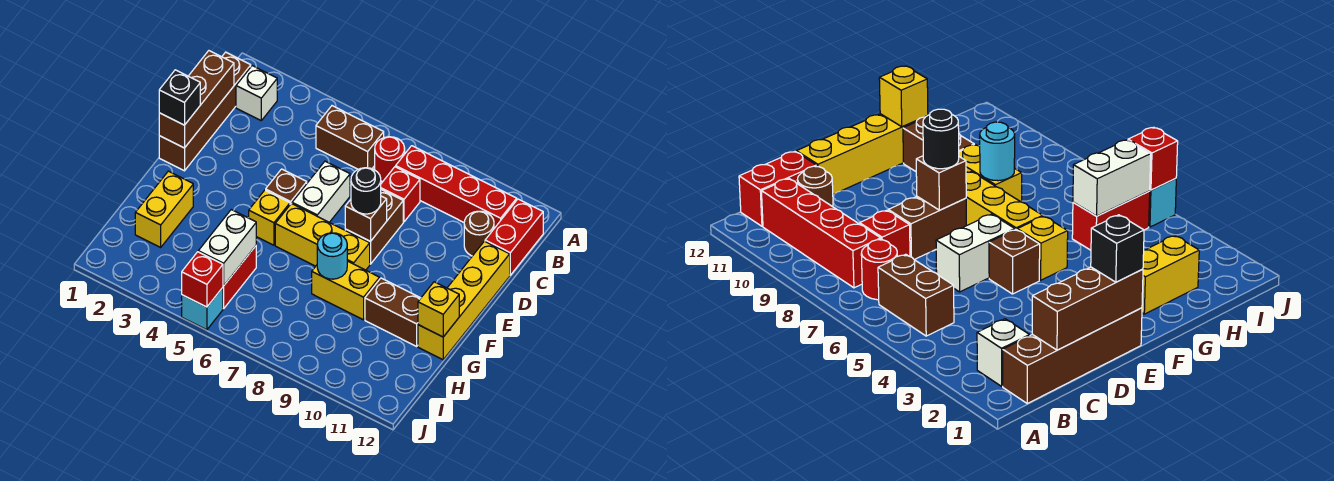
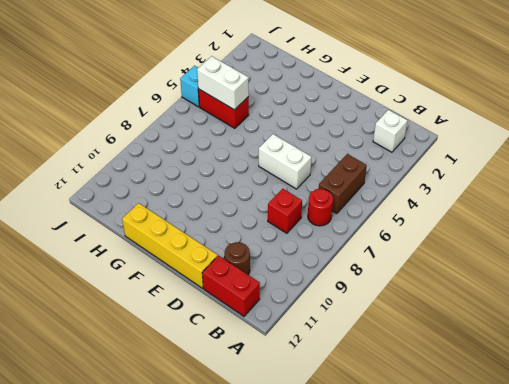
none -> brown 1x4 brick [159,52,251,171]
none -> red 1x4 brick [396,146,517,228]
none -> brown 1x2 brick [345,190,403,264]

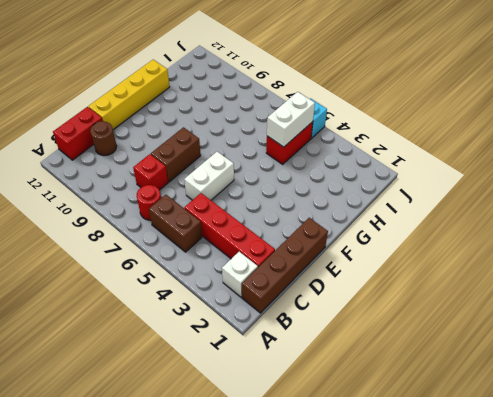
red 1x4 brick [184,193,275,267] -> red 1x4 brick moved to [396,146,517,228]
none -> brown 1x1 brick [266,169,307,204]
none -> yellow 1x1 brick [249,190,290,245]
none -> yellow 1x3 brick [275,204,370,270]

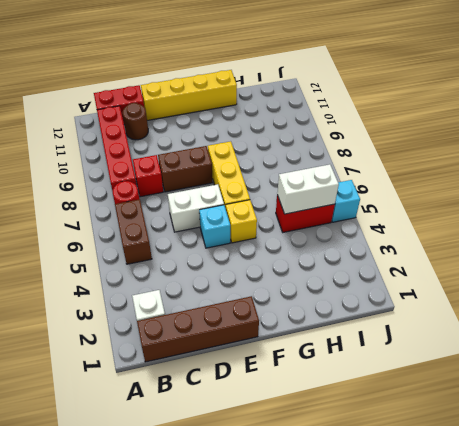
cyan 1x1 brick [199,205,230,248] -> brown 1x1 brick [266,169,307,204]
none -> yellow 1x2 brick [135,171,193,247]
none -> yellow 1x2 brick [312,261,380,320]
none -> brown 1x2 brick [365,278,421,346]

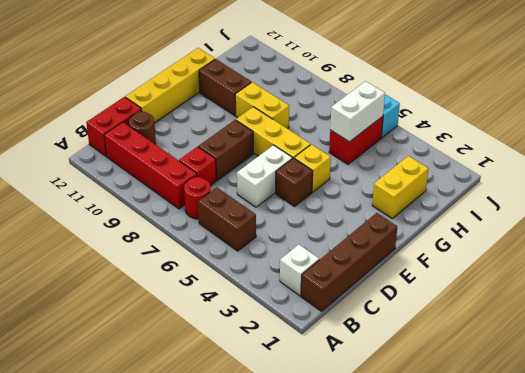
none -> brown 1x3 brick [159,51,234,148]
none -> brown 1x1 brick [345,196,387,241]
none -> cyan 1x1 round brick [317,233,347,279]

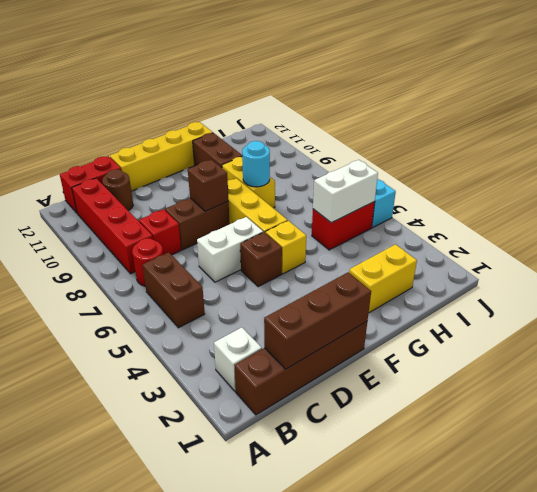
none -> yellow 1x1 brick [418,282,459,337]
none -> red 1x1 brick [182,252,223,307]
none -> black 1x1 brick [159,70,200,125]

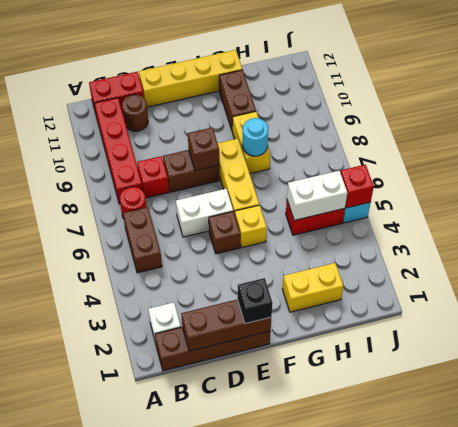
none -> yellow 1x1 brick [418,282,459,337]
none -> black 1x1 round brick [351,168,381,214]

